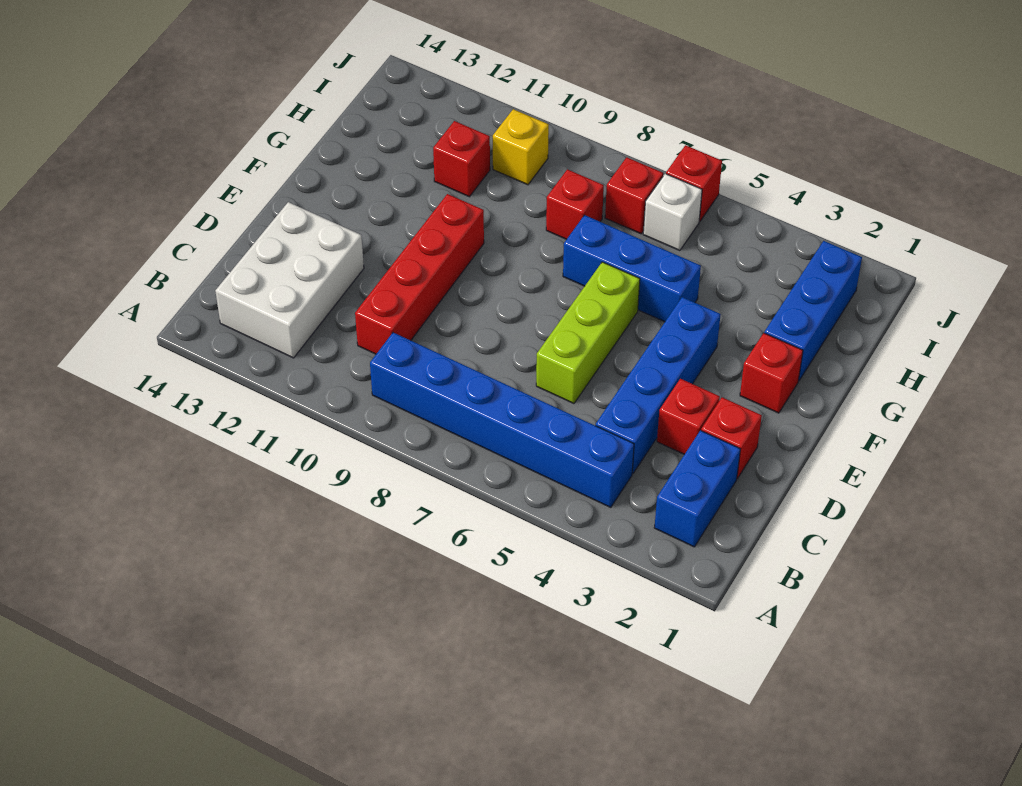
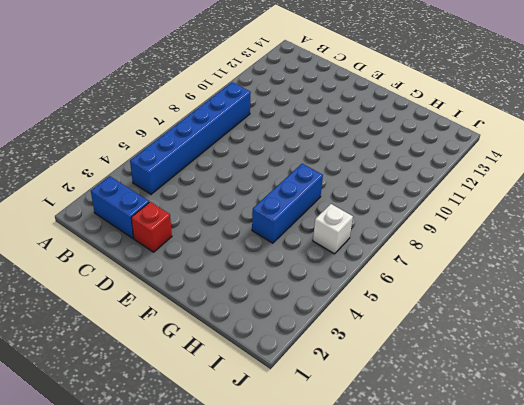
none -> white 2x3 brick [215,202,364,358]
none -> blue 1x4 brick [596,297,721,474]
none -> red 1x4 brick [355,194,484,354]

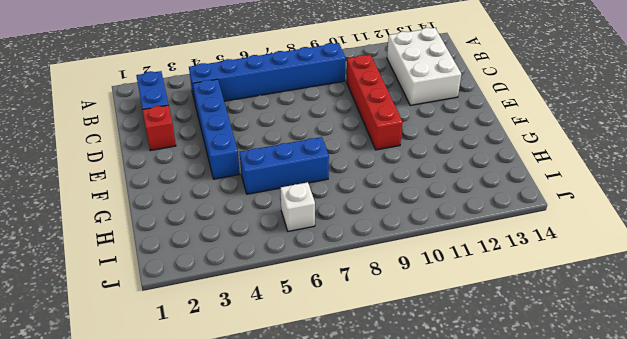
none -> red 1x1 brick [657,379,720,454]
none -> lime 1x3 brick [536,262,640,404]
none -> red 1x1 brick [740,333,803,413]

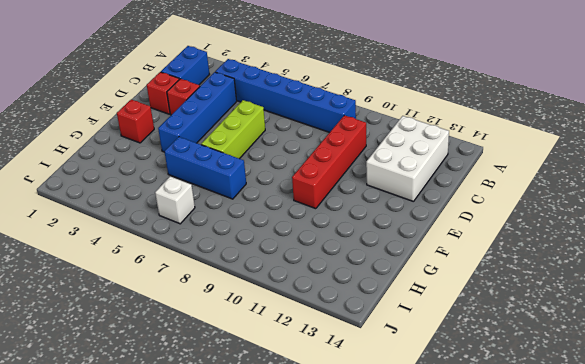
none -> blue 1x3 brick [764,241,862,381]
none -> red 1x1 brick [546,169,604,239]
none -> red 1x1 brick [433,121,490,197]

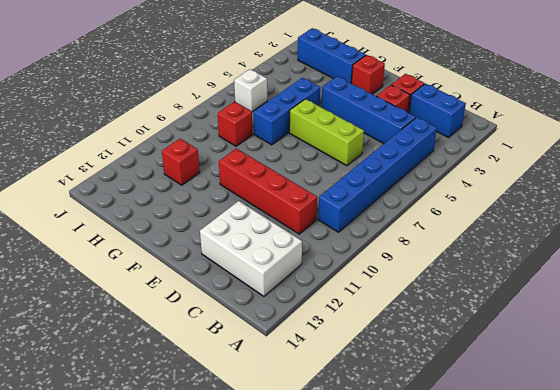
none -> red 1x1 brick [605,157,663,234]
none -> yellow 1x1 brick [493,109,549,185]
none -> red 1x1 brick [666,145,722,222]

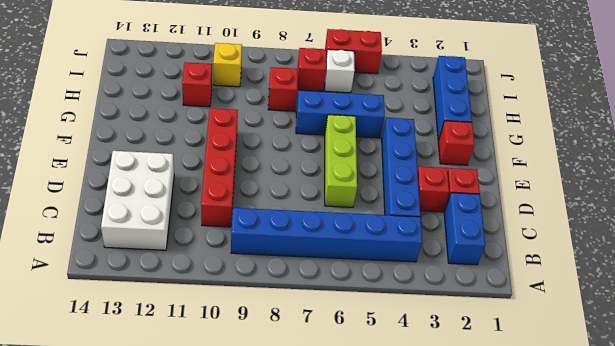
red 1x2 brick [325,29,382,74] -> red 1x1 brick [666,145,722,222]

